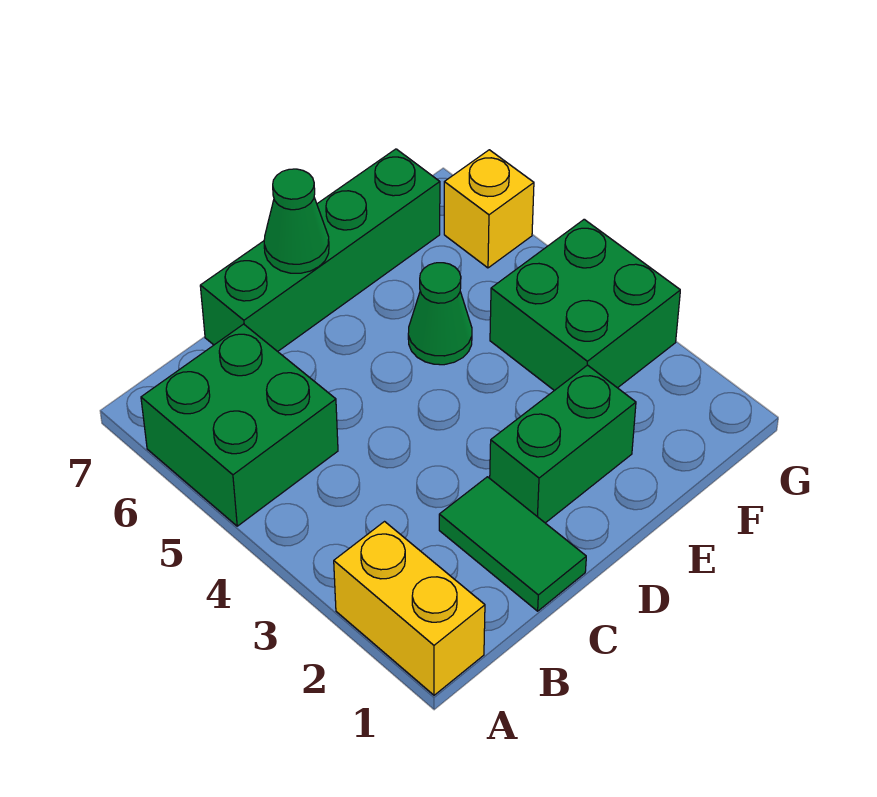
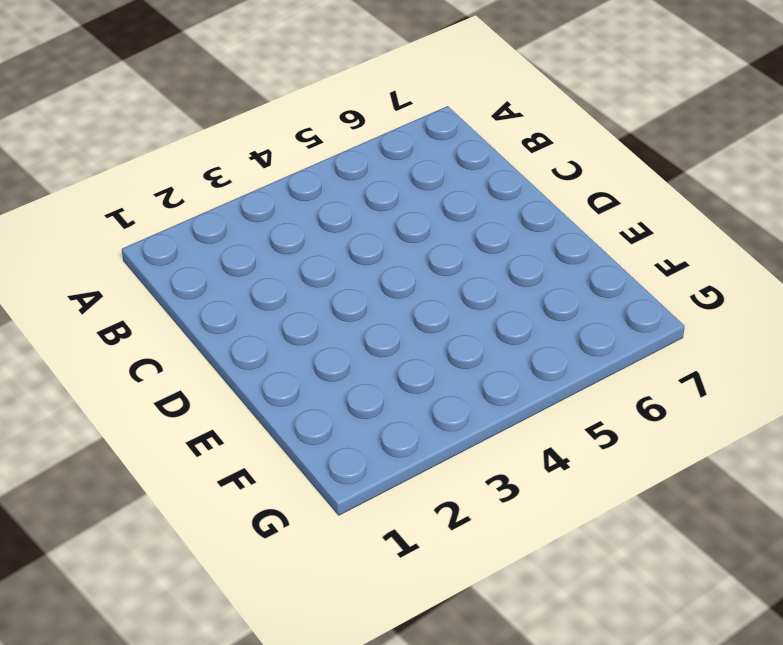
none -> yellow 1x2 brick [334,522,485,695]
none -> green 2x2 brick [141,324,338,526]

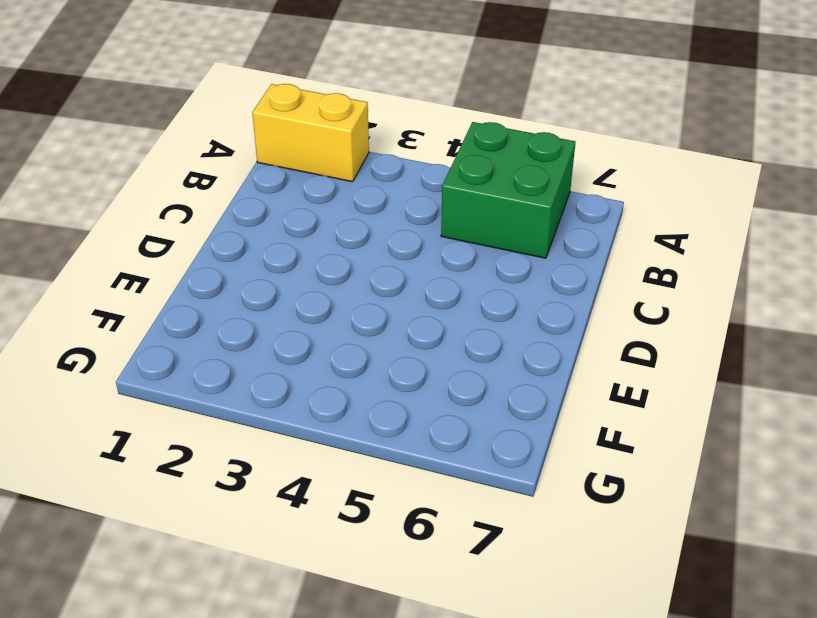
none -> green 1x2 tile [439,477,586,611]
none -> green 1x4 brick [200,149,440,351]

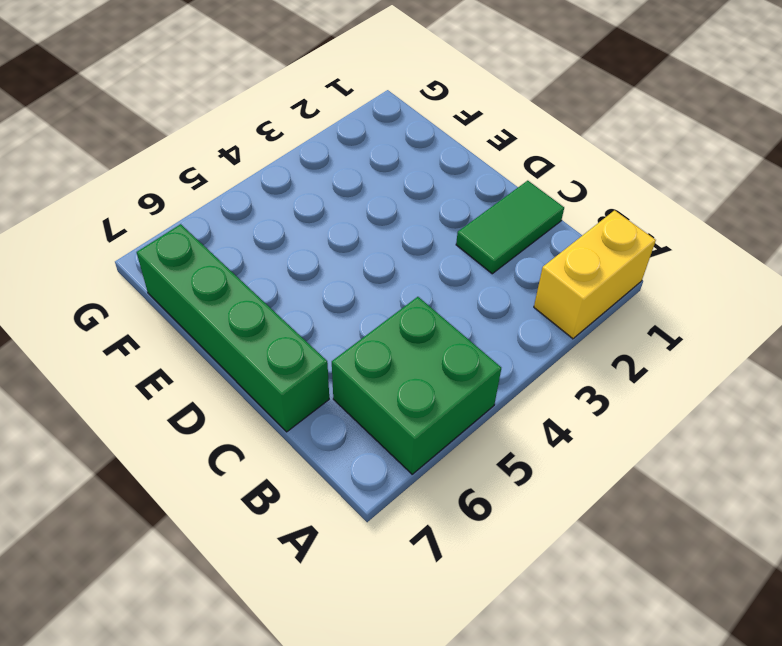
none -> green 1x2 brick [490,365,636,523]
none -> green 1x1 cone [408,263,472,365]

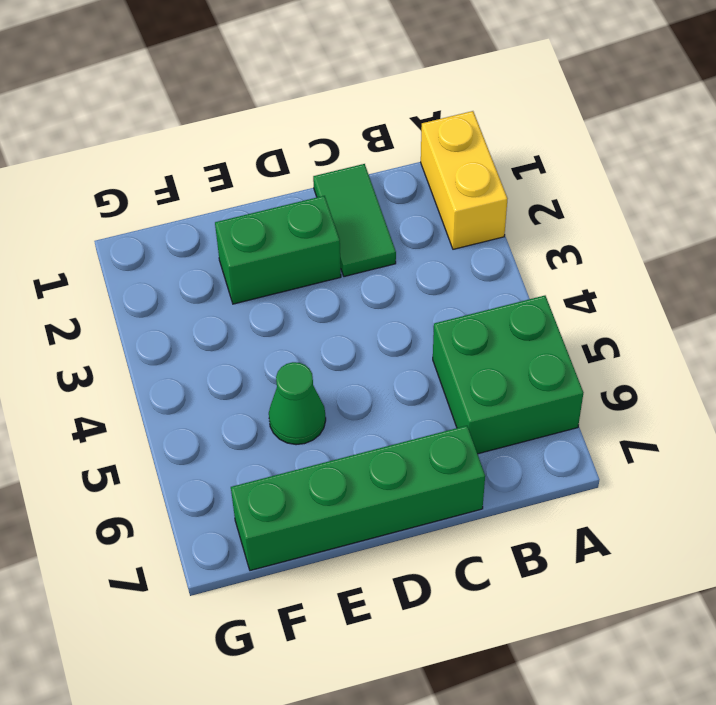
none -> green 2x2 brick [490,219,680,391]
none -> yellow 1x1 brick [444,150,534,268]

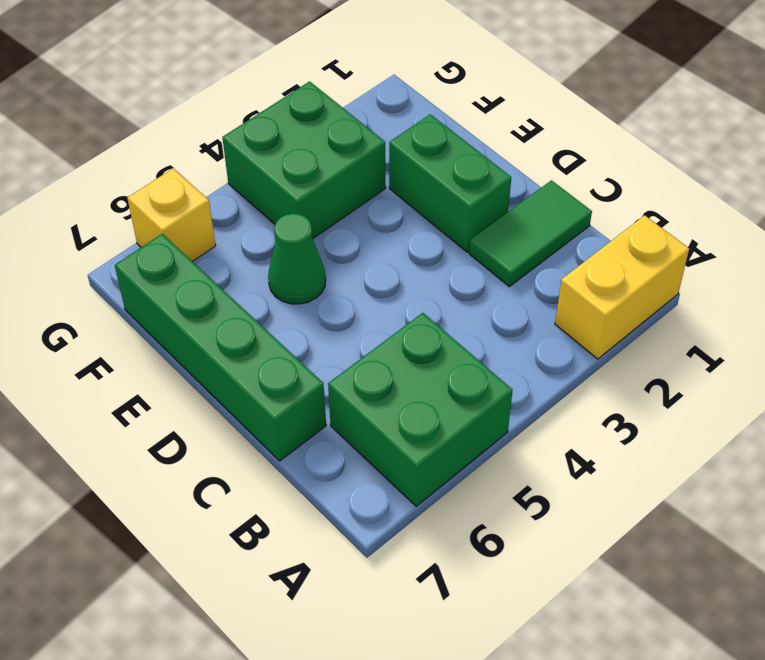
none -> green 1x1 cone [264,169,329,273]

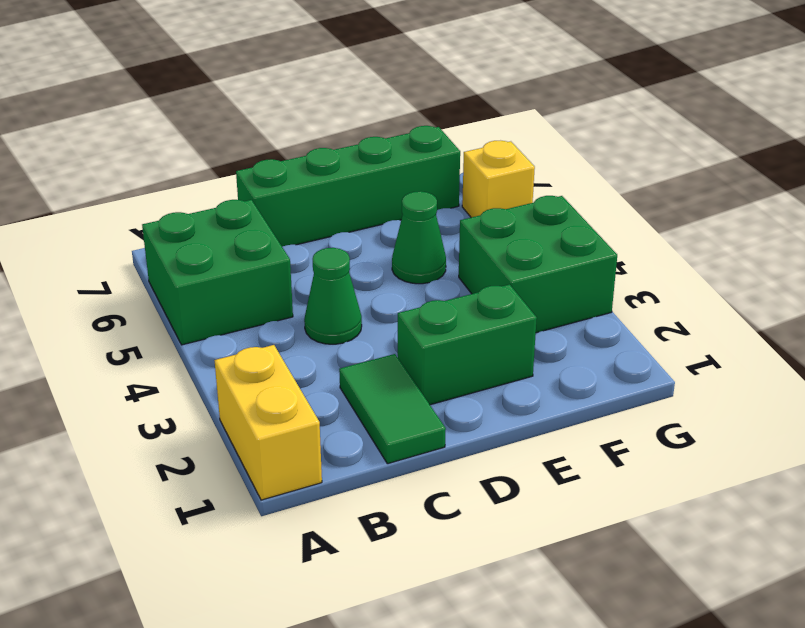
green 1x1 cone [304,248,362,344] -> green 1x1 cone moved to [264,169,329,273]

